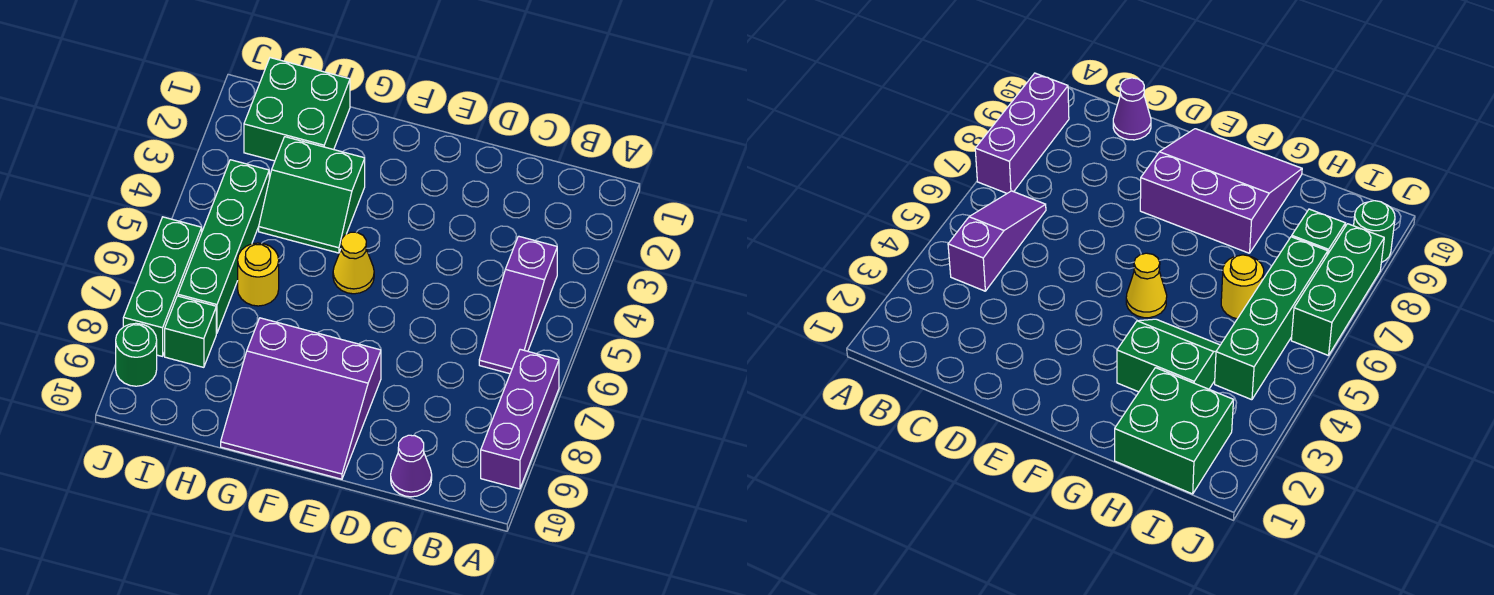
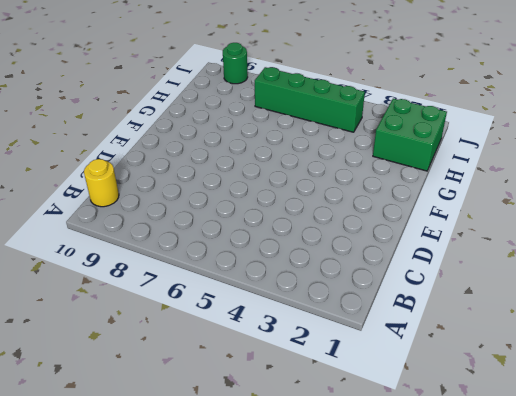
yellow 1x1 round brick [84,159,119,207] -> yellow 1x1 round brick moved to [238,243,279,306]
none -> purple 1x3 brick [481,349,559,489]
none -> purple 1x3 slope [479,236,557,374]
none -> purple 1x1 cone [391,435,432,497]

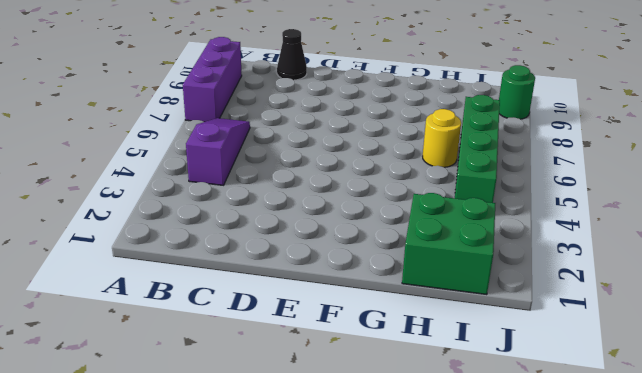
black 1x1 cone [277,29,307,80] -> purple 1x1 cone [391,435,432,497]
none -> purple 3x3 slope [221,318,381,479]
none -> yellow 1x1 cone [333,232,374,294]
none -> green 2x2 slope [259,137,365,253]

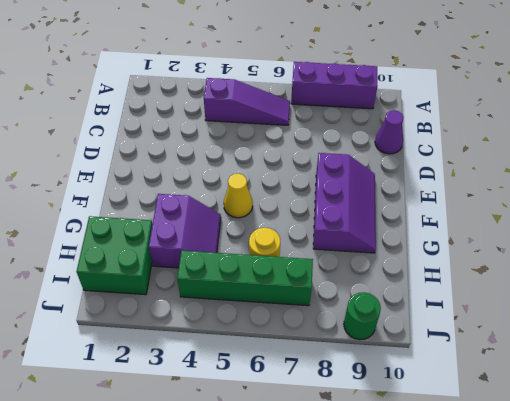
purple 2x3 slope [313,153,376,253] -> purple 3x3 slope [221,318,381,479]
purple 2x2 slope [149,194,221,268] -> green 2x2 slope [259,137,365,253]
none -> green 1x1 brick [165,296,216,367]
none -> green 1x3 brick [123,217,202,356]

